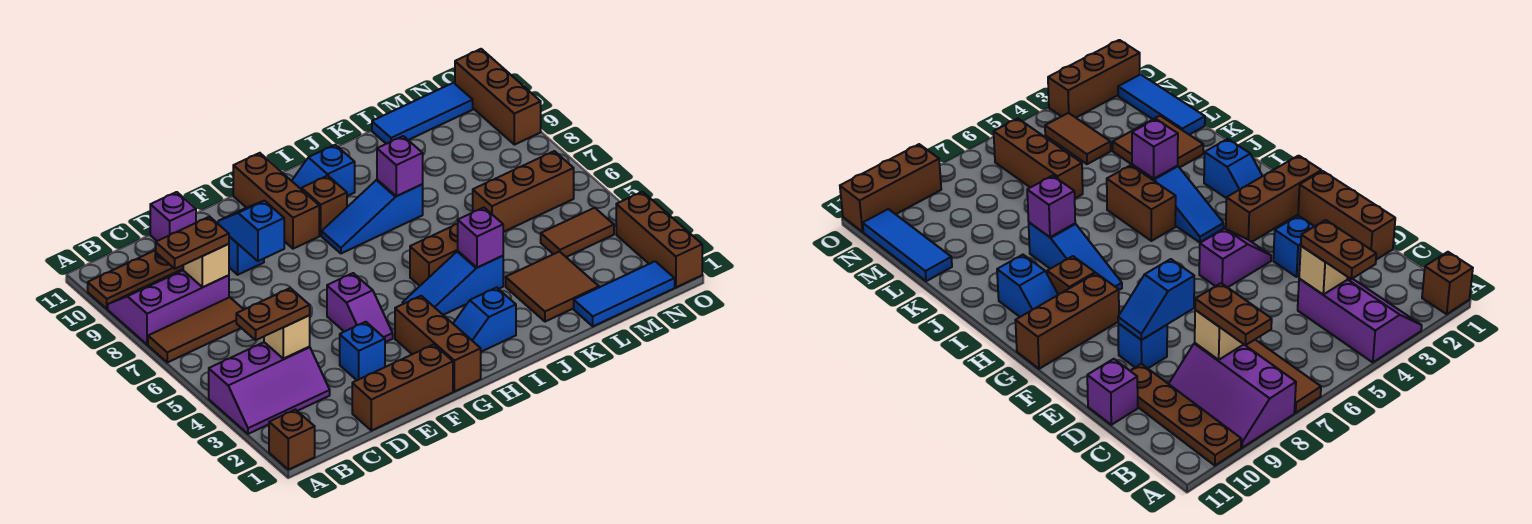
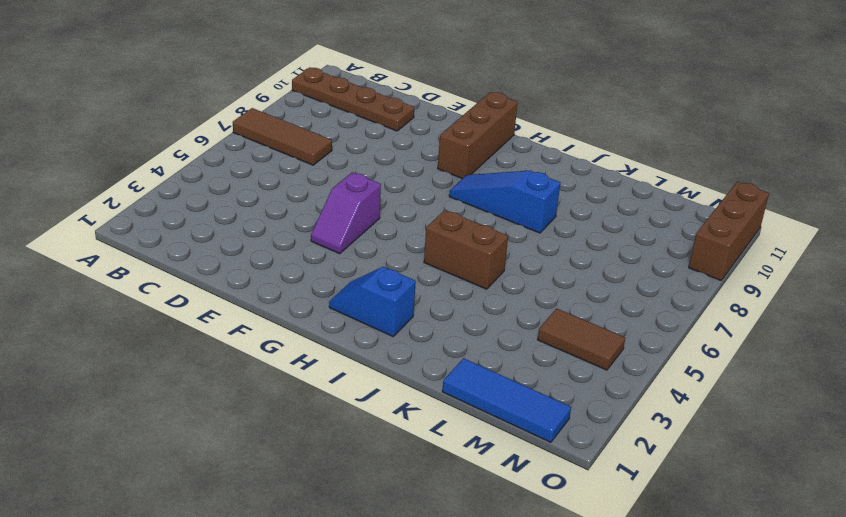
none -> brown 1x1 brick [269,410,315,470]
none -> purple 2x3 slope [209,342,330,434]
none -> purple 2x3 slope [108,269,229,345]
none -> brown 1x3 brick [352,344,453,431]

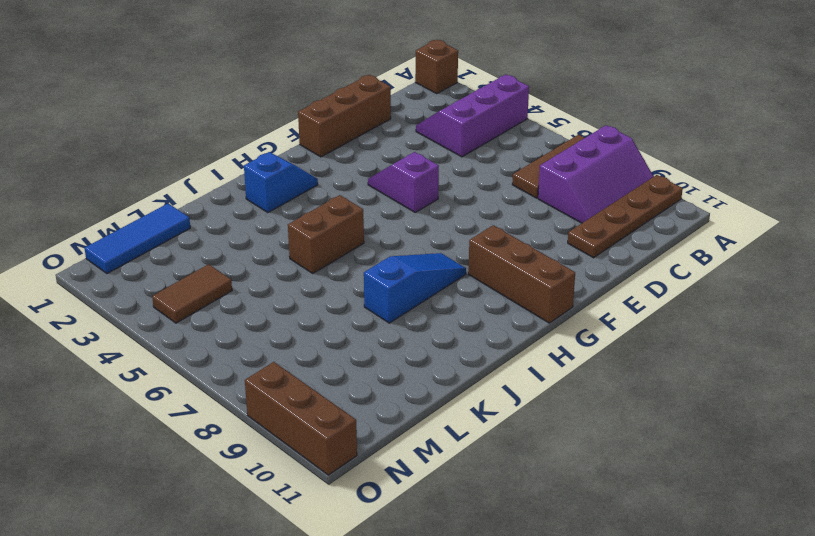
none -> purple 1x1 brick [150,192,196,241]
none -> blue 1x1 brick [340,322,385,380]
none -> blue 1x1 brick [229,236,264,275]
none -> brown 1x3 brick [395,296,481,392]

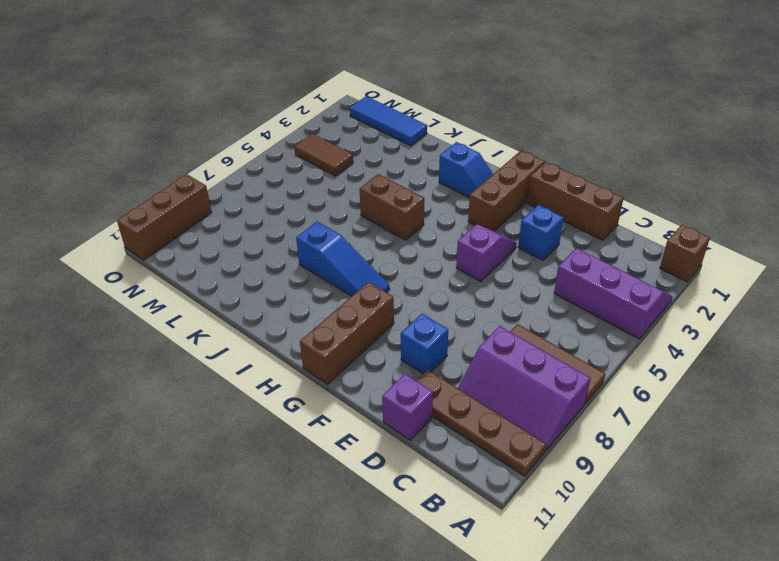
none -> blue 1x3 slope [402,251,503,315]
none -> brown 1x1 brick [301,176,347,236]
none -> blue 1x2 slope [292,145,355,196]
none -> brown 2x2 tile [506,252,599,322]

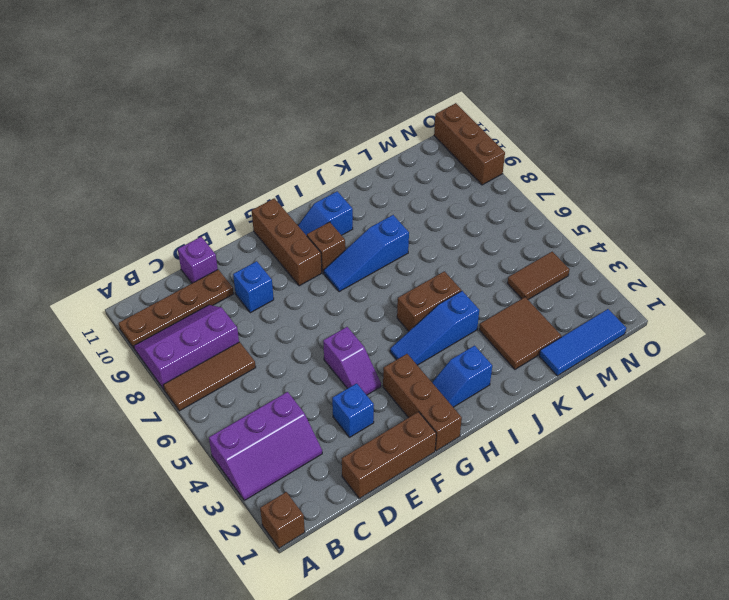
none -> brown 1x3 brick [473,151,574,232]
none -> blue 1x3 tile [372,83,473,144]
none -> brown 1x3 brick [616,192,702,287]
none -> tan 1x1 brick [264,316,310,359]

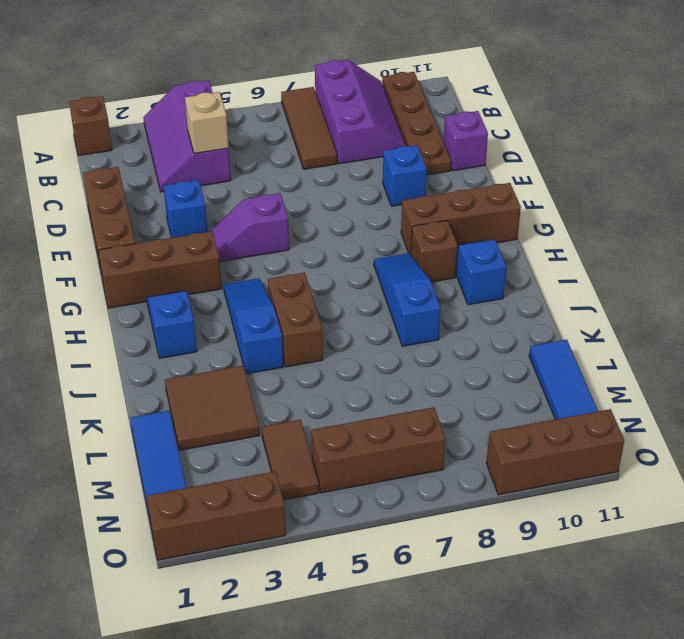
brown 1x3 brick [311,407,445,493] -> brown 1x3 brick turned to [473,151,574,232]
none -> tan 1x1 brick [183,244,229,287]
none -> blue 1x2 slope [218,201,284,261]
none -> purple 1x1 brick [458,208,503,268]
none -> purple 1x1 brick [377,136,423,196]

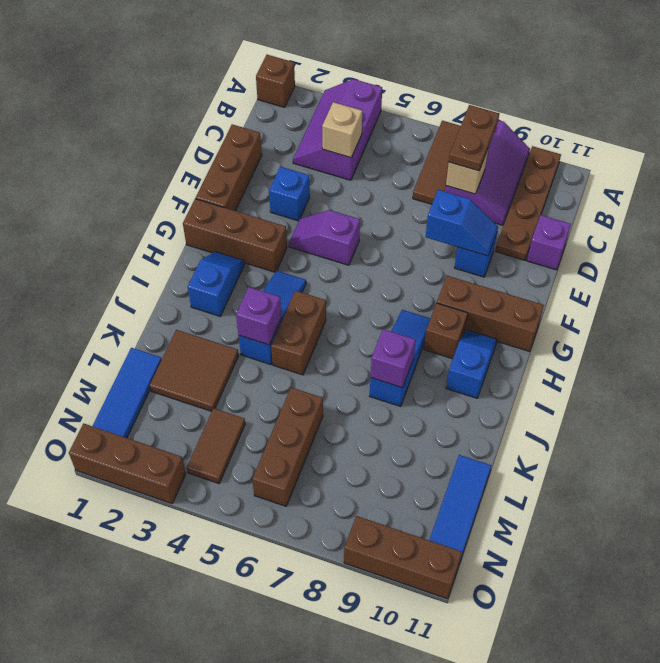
none -> brown 1x2 plate [236,288,310,340]

